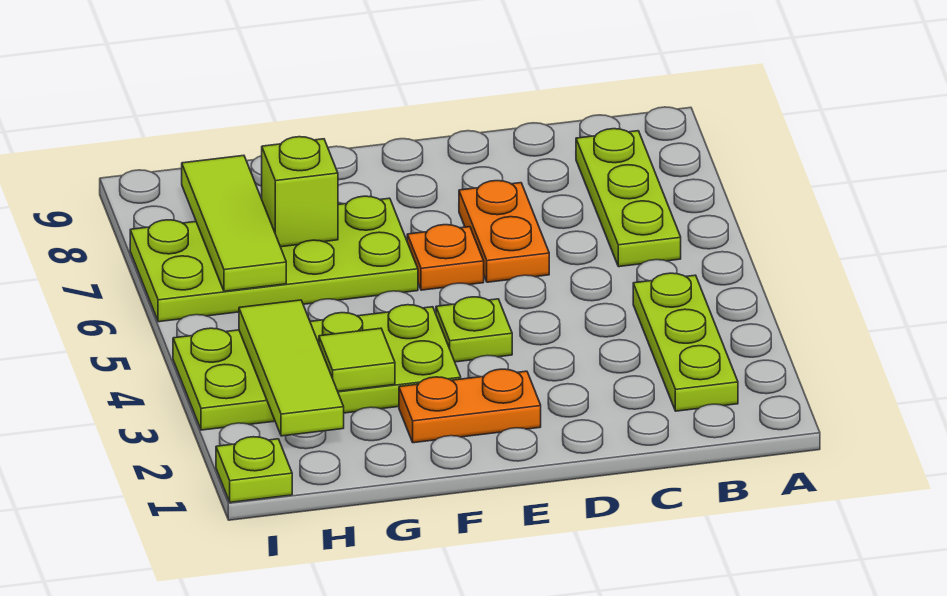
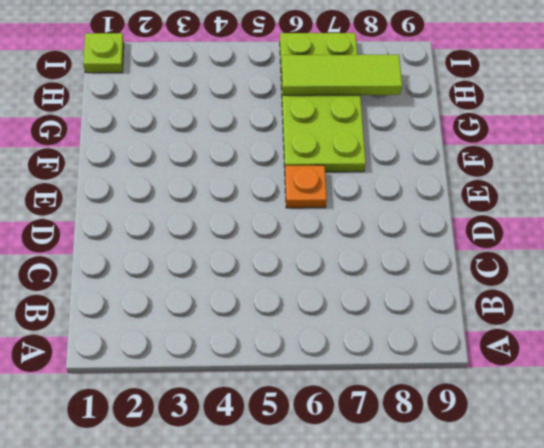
none -> lime 1x3 plate [633,273,738,411]
none -> lime 1x3 plate [576,129,681,267]
none -> orange 1x2 plate [459,181,549,282]

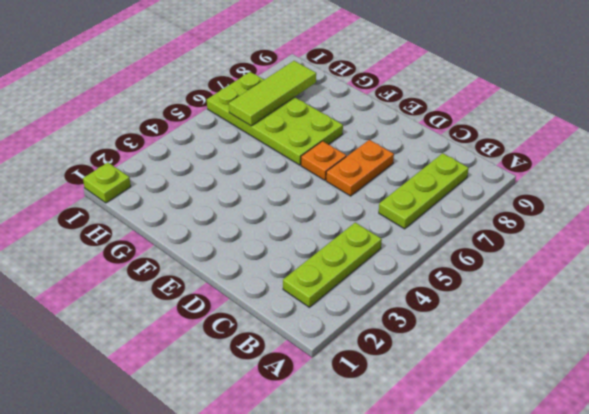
none -> orange 1x2 plate [399,369,541,443]
none -> lime 1x1 plate [436,297,512,362]
none -> lime 2x4 plate [173,305,461,430]

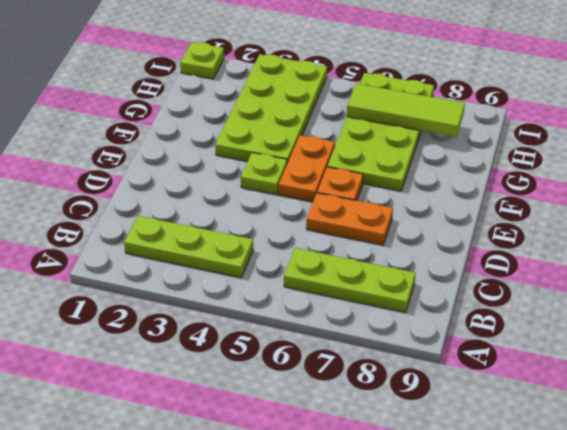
orange 1x2 plate [279,135,335,202] -> orange 1x2 plate moved to [399,369,541,443]
none -> lime 1x1 tile [319,328,395,391]
none -> lime 1x1 brick [262,137,338,247]
none -> lime 1x3 tile [239,300,344,436]

